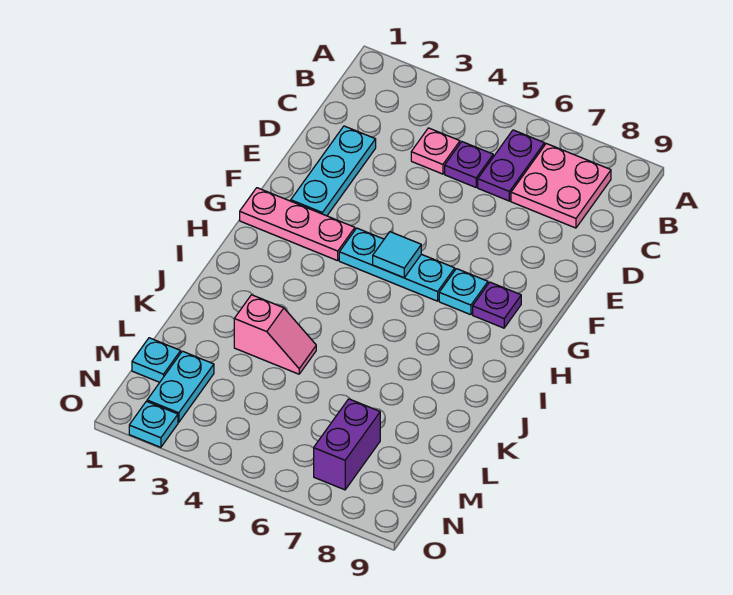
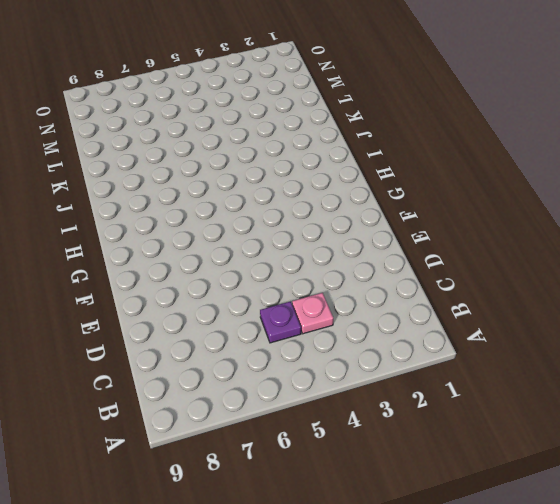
none -> purple 1x2 plate [478,130,545,201]
none -> pink 2x2 plate [511,144,611,228]
none -> cyan 1x3 plate [291,126,376,216]

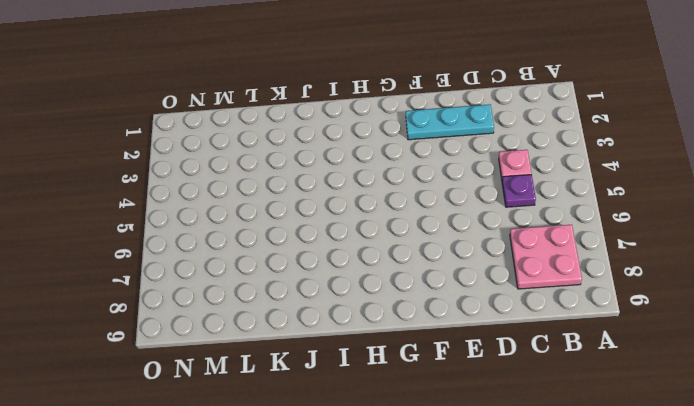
none -> purple 1x2 plate [478,130,545,201]
none -> pink 1x3 plate [240,188,355,261]
none -> cyan 1x3 plate [339,228,455,301]

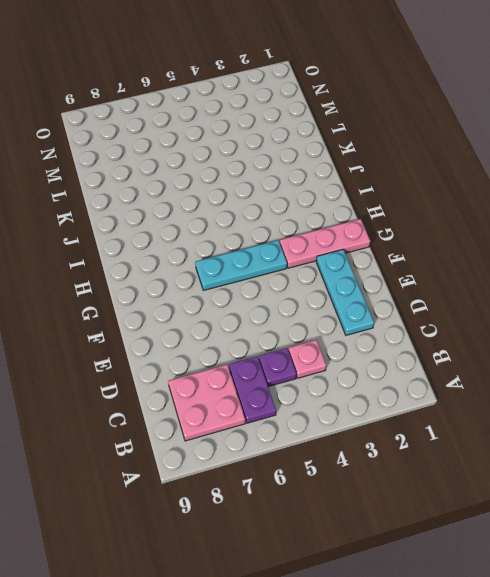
none -> cyan 1x1 plate [439,269,488,315]
none -> purple 1x1 plate [473,282,521,328]
none -> pink 1x2 slope [234,295,316,374]

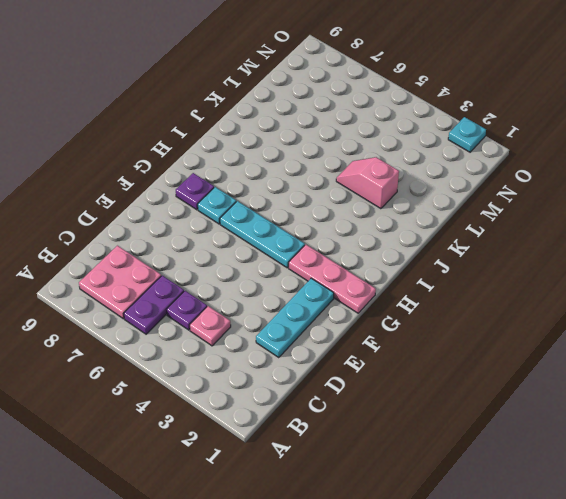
none -> cyan 1x1 plate [132,338,181,382]
none -> cyan 1x2 plate [147,351,214,422]
none -> purple 1x2 brick [314,399,380,490]

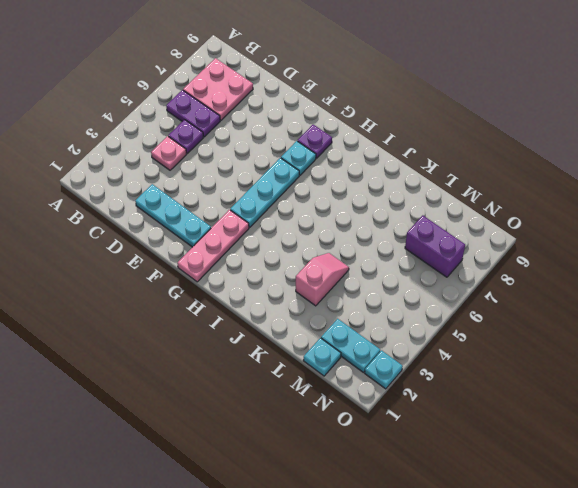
none -> cyan 1x1 tile [373,232,421,278]

